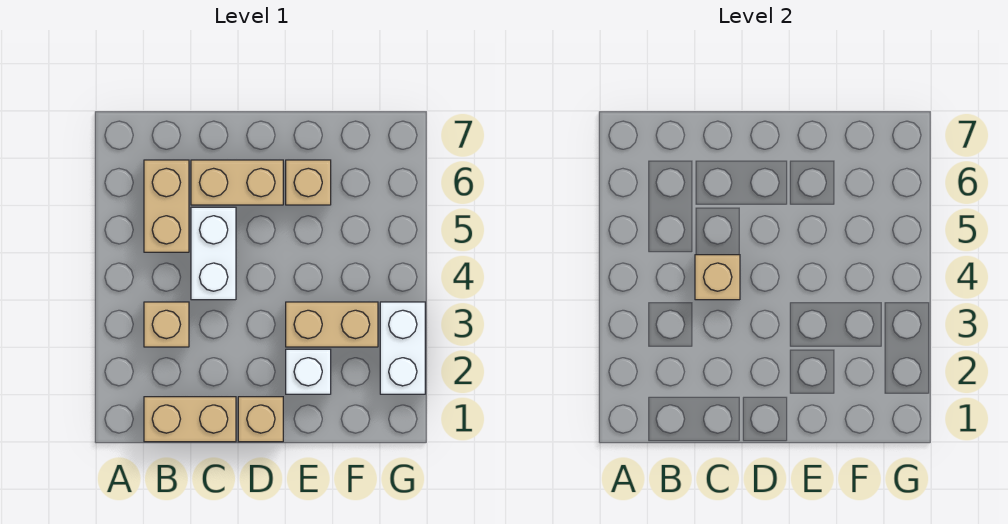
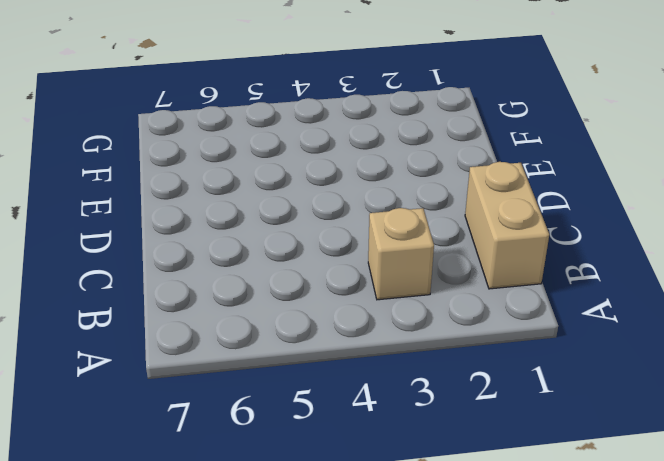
none -> tan 1x2 brick [144,160,189,252]
none -> white 1x2 brick [191,207,236,300]

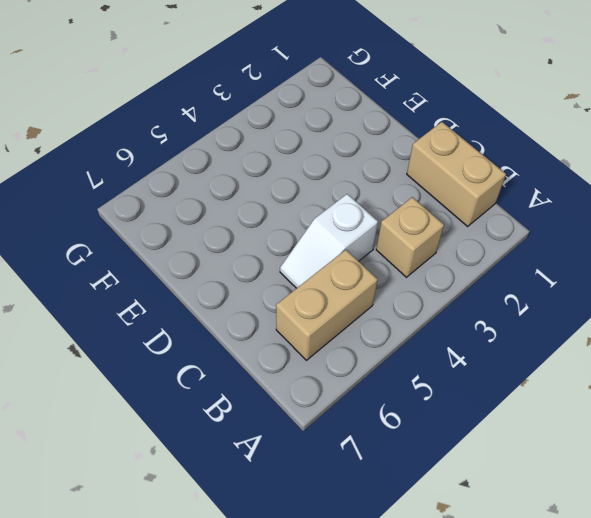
white 1x2 slope [280,194,378,288] -> white 1x2 brick [191,207,236,300]
none -> tan 1x2 brick [191,160,283,205]
none -> tan 1x1 brick [238,397,283,442]

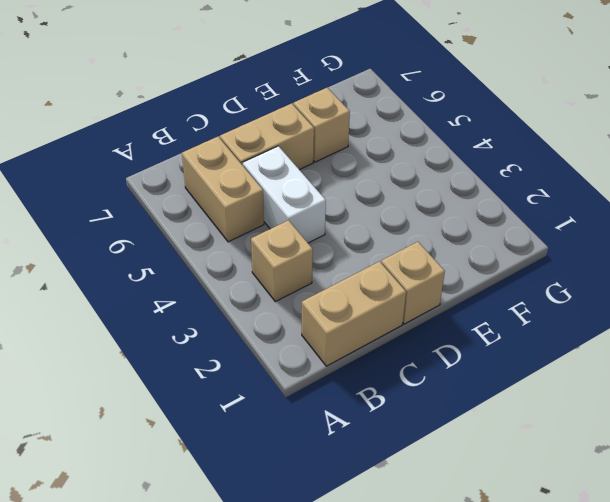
none -> white 1x1 brick [286,349,331,394]
none -> tan 1x2 brick [286,302,378,347]

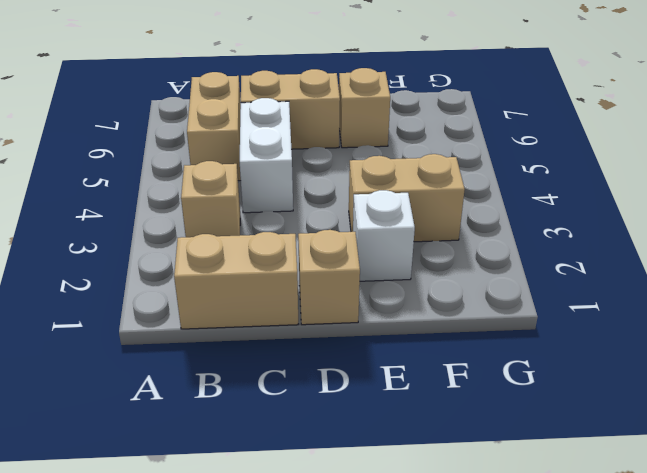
none -> white 1x2 brick [380,302,425,394]
none -> tan 1x1 brick [695,255,740,300]

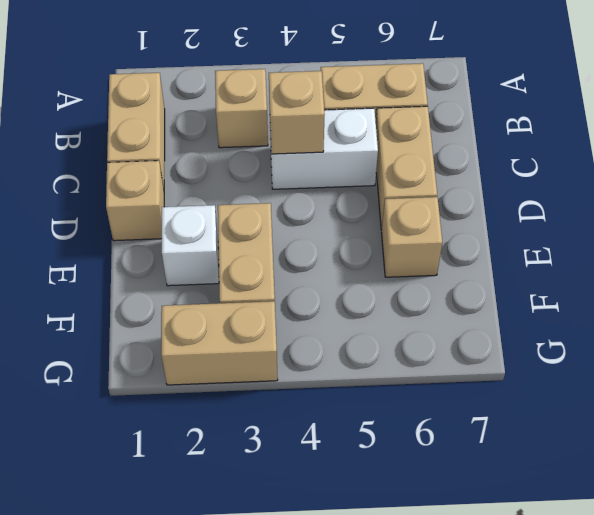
tan 1x2 brick [161,301,278,385] -> white 1x2 brick [380,302,425,394]

